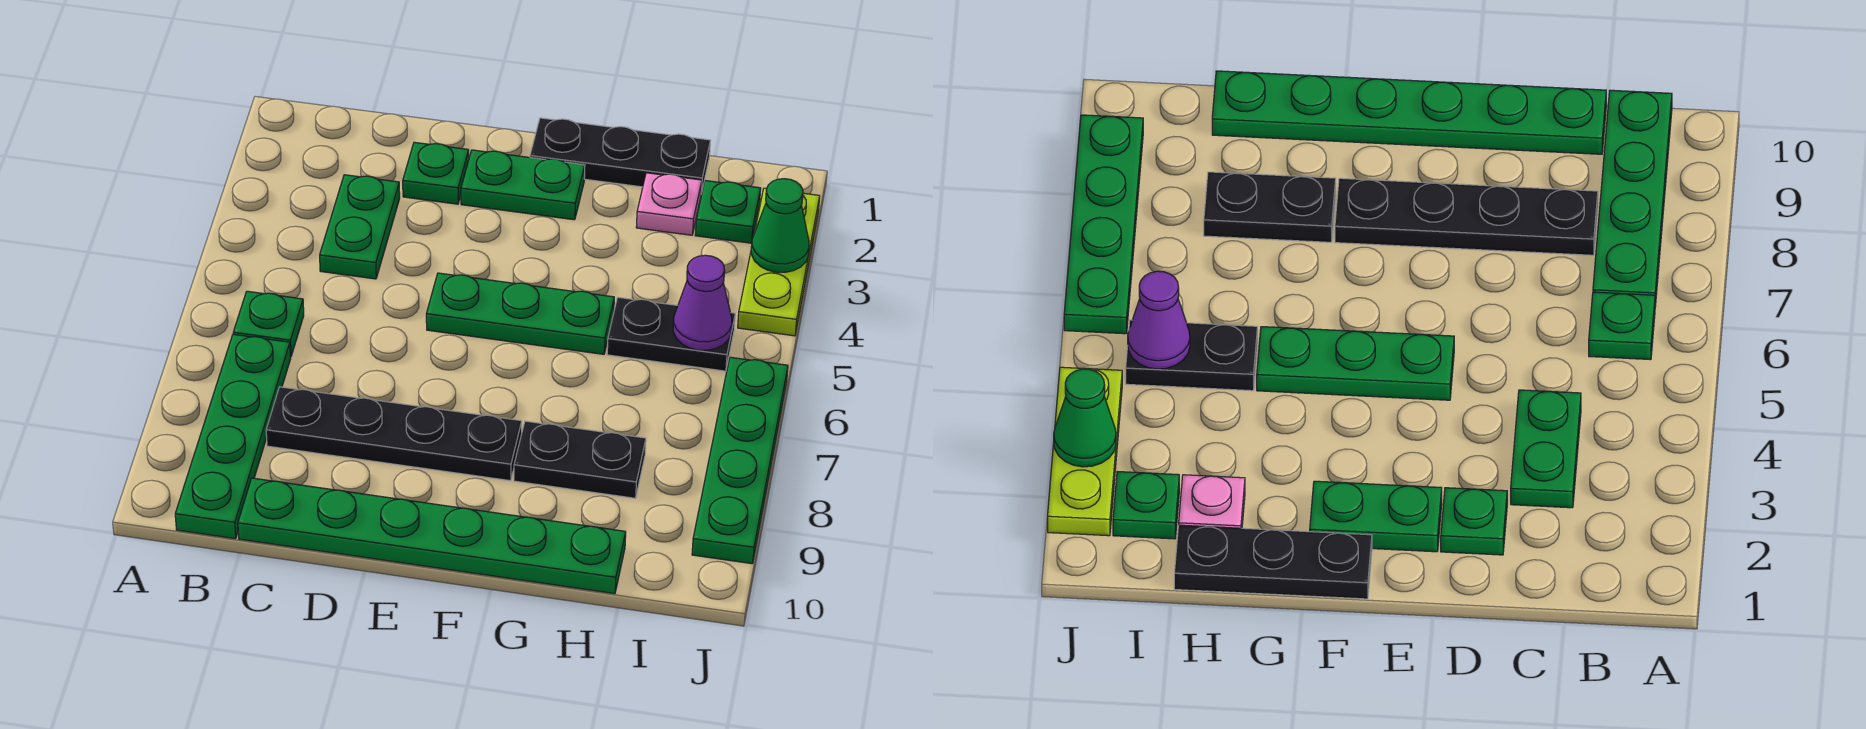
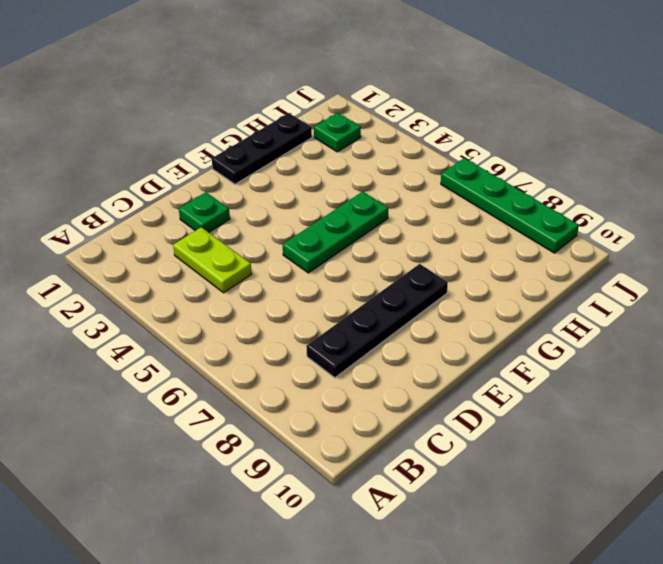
lime 1x2 plate [173,227,252,293] -> green 1x2 plate [320,175,400,279]
none -> green 1x1 plate [233,291,304,356]
none -> green 1x4 plate [175,334,291,539]
none -> green 1x6 plate [238,478,626,594]

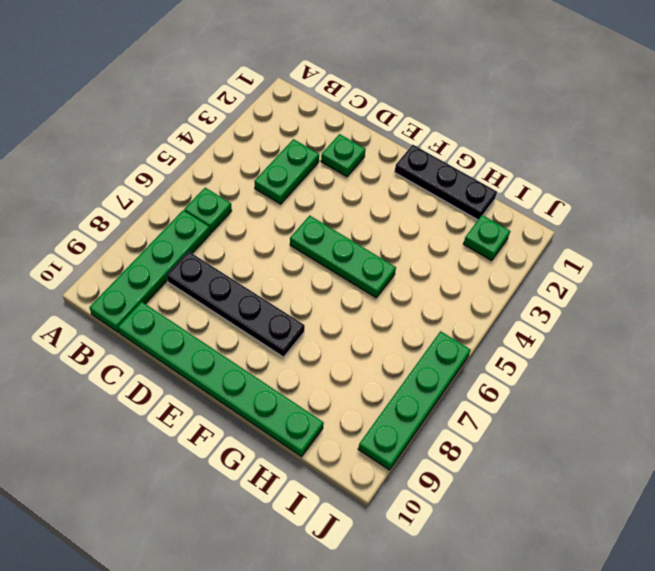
none -> green 1x2 plate [461,150,585,220]
none -> black 1x2 plate [514,421,646,498]
none -> pink 1x1 plate [636,173,702,235]

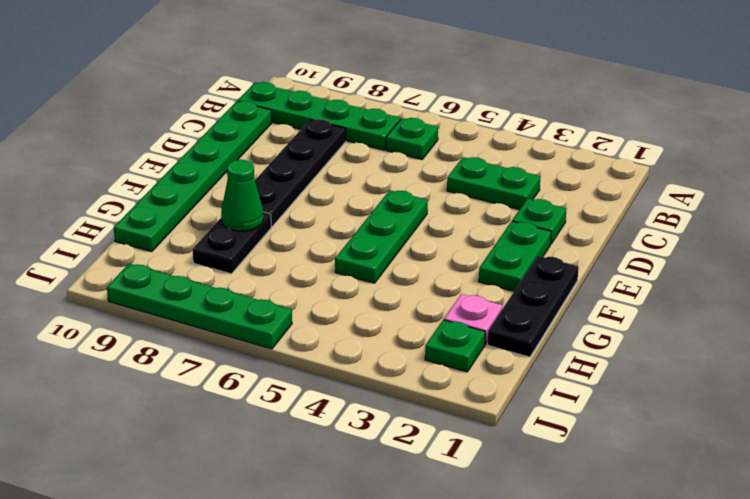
green 1x1 cone [221,160,263,231] -> green 1x1 cone moved to [751,179,809,272]
none -> black 1x2 plate [607,297,735,371]
none -> lime 1x3 plate [738,188,820,336]
none -> purple 1x1 cone [673,255,732,350]

